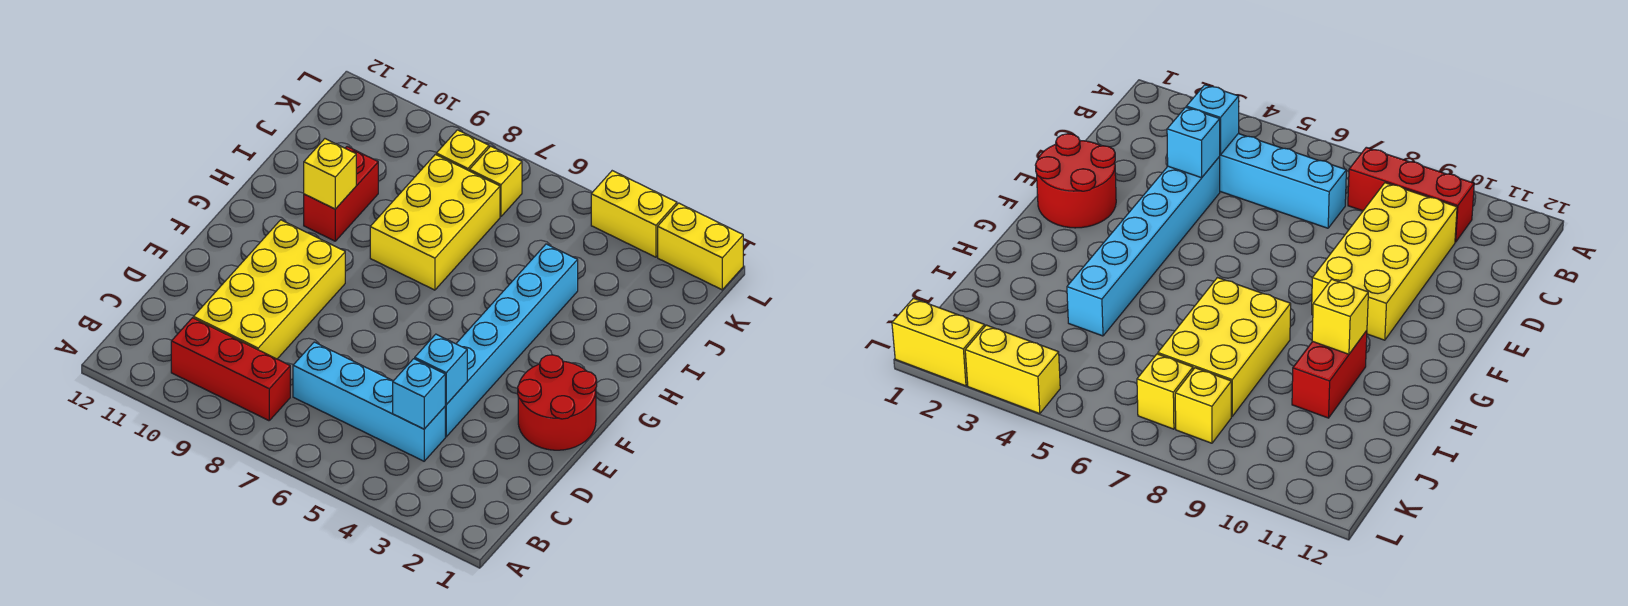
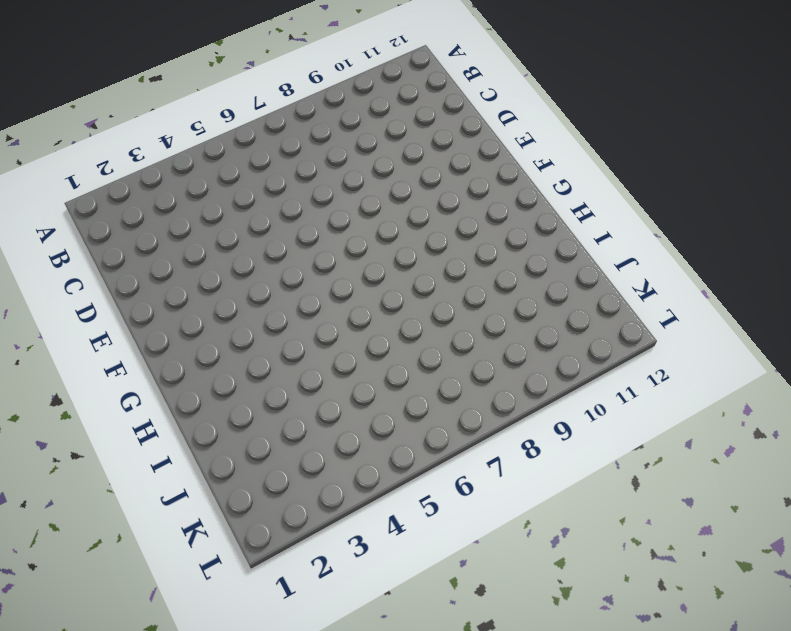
none -> red 1x3 brick [171,318,290,421]
none -> cyan 1x4 brick [293,342,445,461]
none -> yellow 2x4 brick [193,220,345,359]

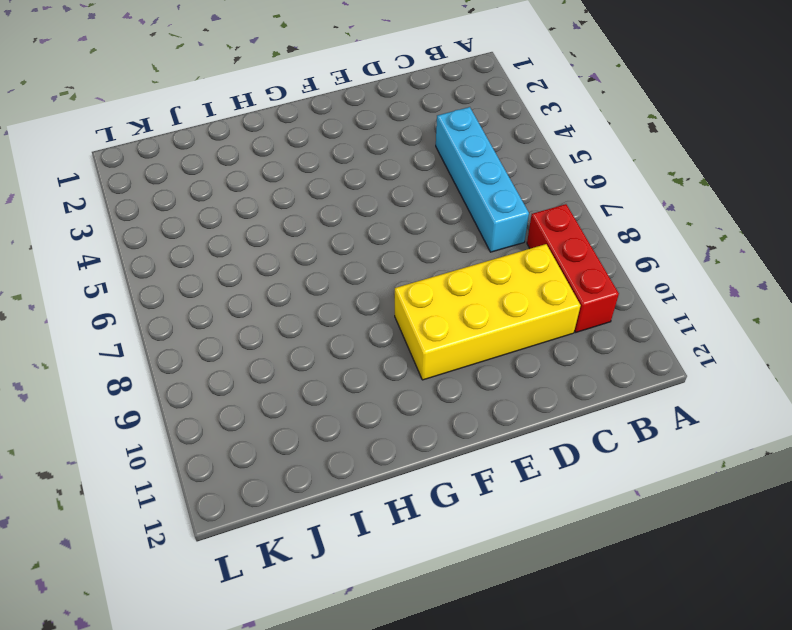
none -> cyan 1x6 brick [445,244,578,437]
none -> red 2x2 round brick [518,355,597,450]
none -> yellow 2x3 brick [370,154,500,290]

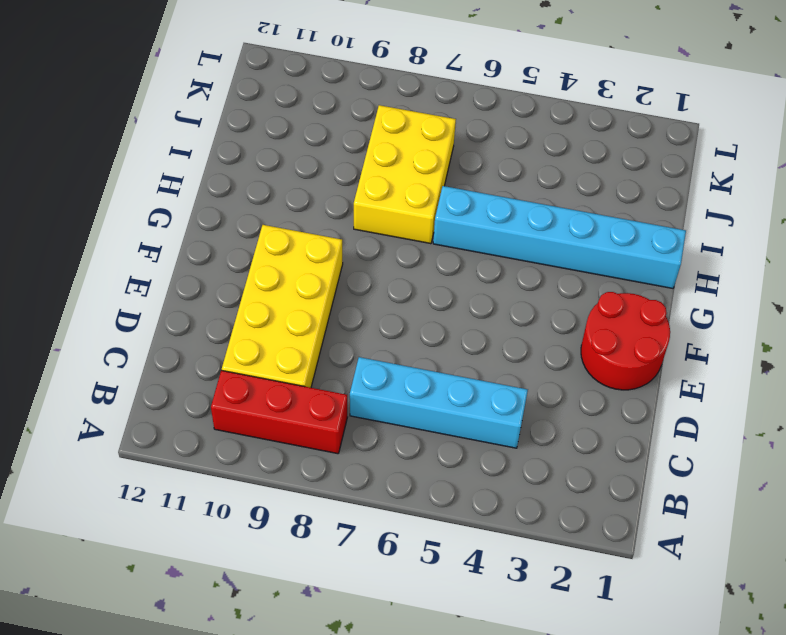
cyan 1x6 brick [433,186,686,288] -> cyan 1x6 brick turned to [445,244,578,437]
none -> red 1x2 brick [304,147,378,241]
none -> yellow 1x1 brick [470,146,522,217]
none -> yellow 1x1 brick [436,130,489,171]

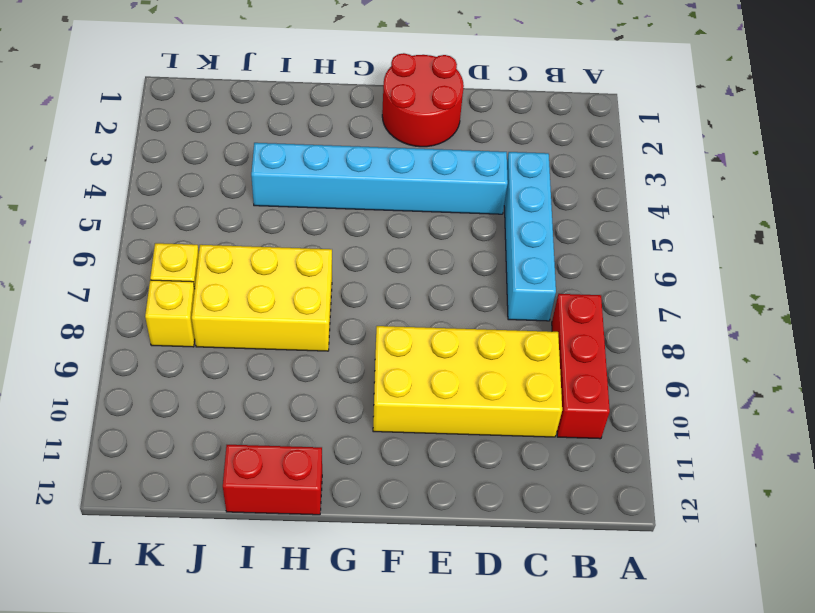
red 1x2 brick [223,445,322,515] -> red 1x2 brick moved to [304,147,378,241]
none -> yellow 1x2 brick [658,203,743,290]
none -> yellow 1x2 brick [591,171,677,257]
none -> cyan 1x1 brick [393,359,445,429]

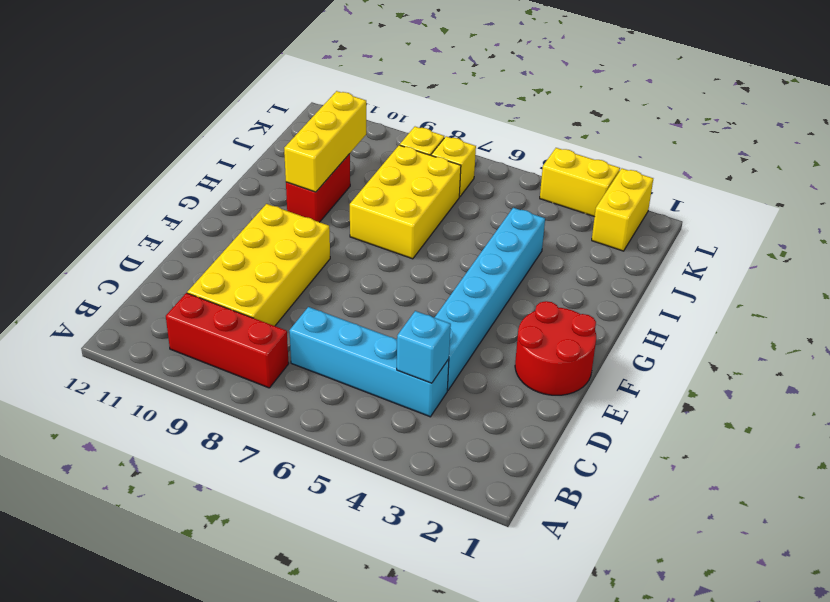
yellow 1x3 brick [284,91,366,192] -> yellow 1x1 brick [304,139,356,209]
yellow 1x2 brick [592,169,653,251] -> yellow 1x2 brick turned to [658,203,743,290]
none -> cyan 1x1 brick [415,334,467,405]

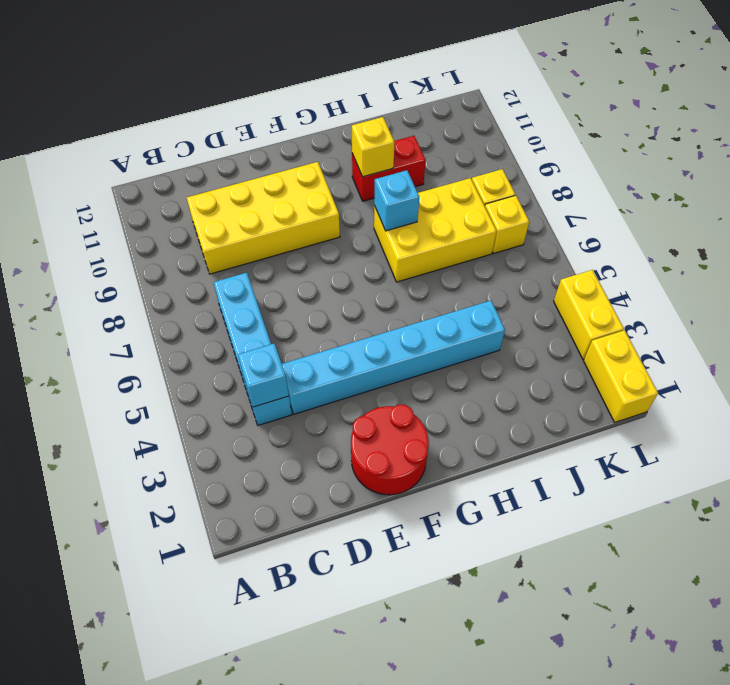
cyan 1x1 brick [374,170,419,231] -> cyan 1x1 brick moved to [415,334,467,405]
none -> red 1x3 brick [171,318,290,421]

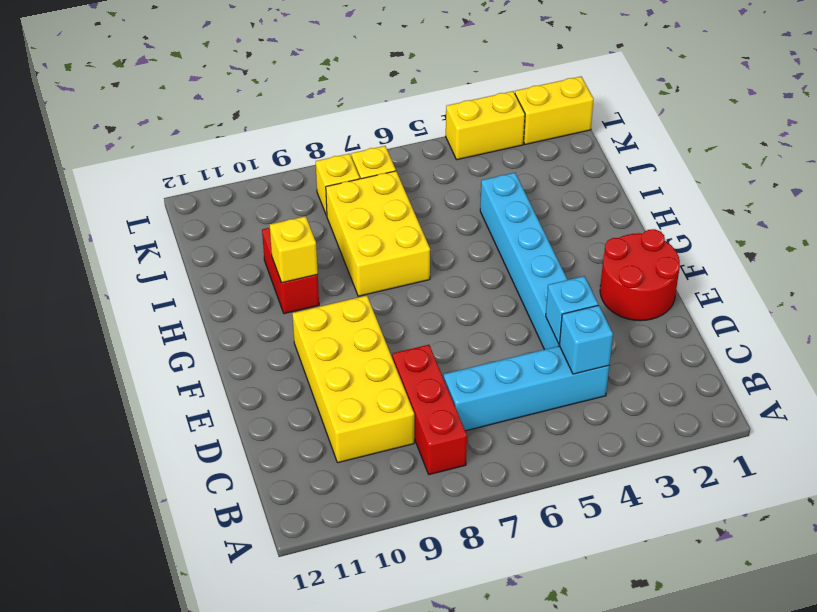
red 1x3 brick [392,345,467,475] -> red 1x3 brick turned to [171,318,290,421]

